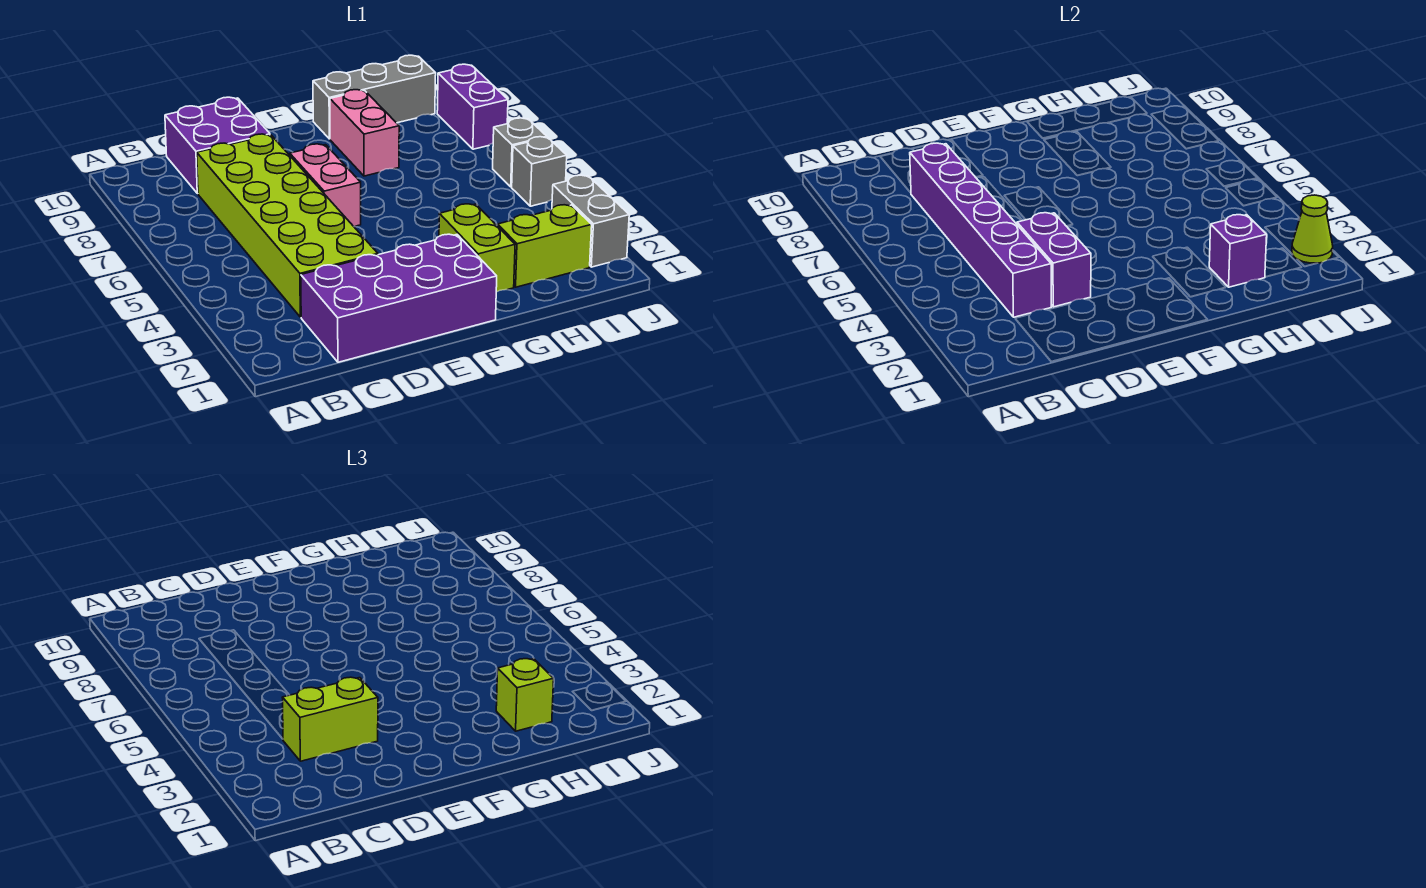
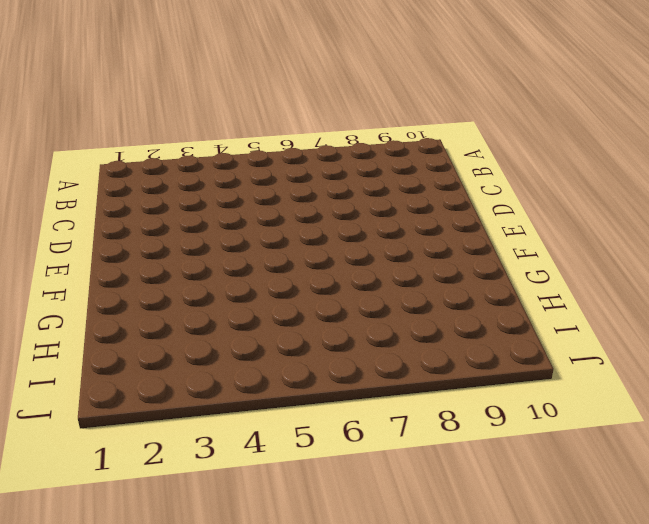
none -> purple 2x4 brick [301,234,497,362]
none -> lime 2x6 brick [197,134,378,317]
none -> purple 2x2 brick [165,97,270,194]

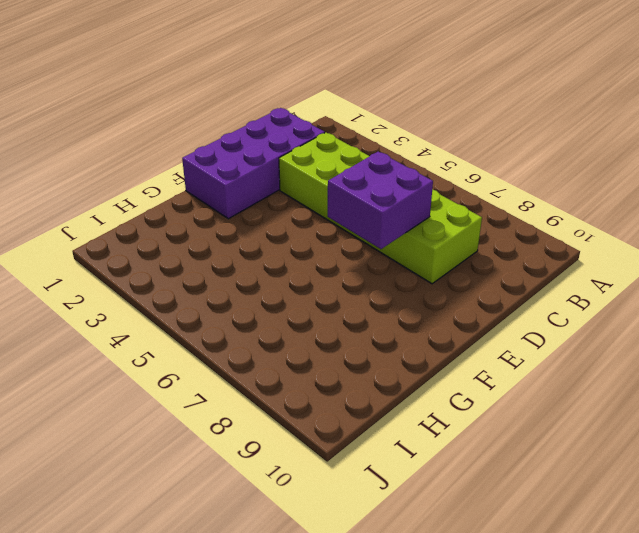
purple 2x2 brick [328,152,433,249] -> purple 2x2 brick moved to [165,97,270,194]
none -> pink 1x2 brick [290,144,361,226]
none -> lime 1x2 brick [439,204,515,292]
none -> pink 1x2 brick [330,90,399,176]

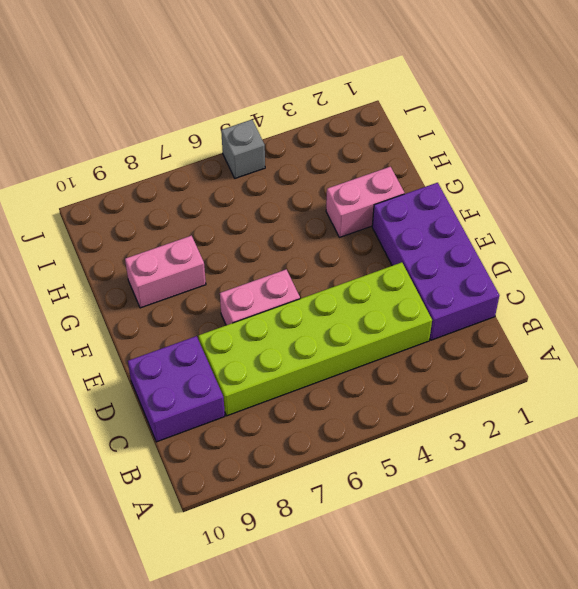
pink 1x2 brick [326,167,404,237] -> lime 1x2 brick [439,204,515,292]
none -> grey 1x3 brick [313,55,436,139]
none -> lime 1x2 brick [498,205,592,287]
none -> grey 1x2 brick [552,175,629,267]

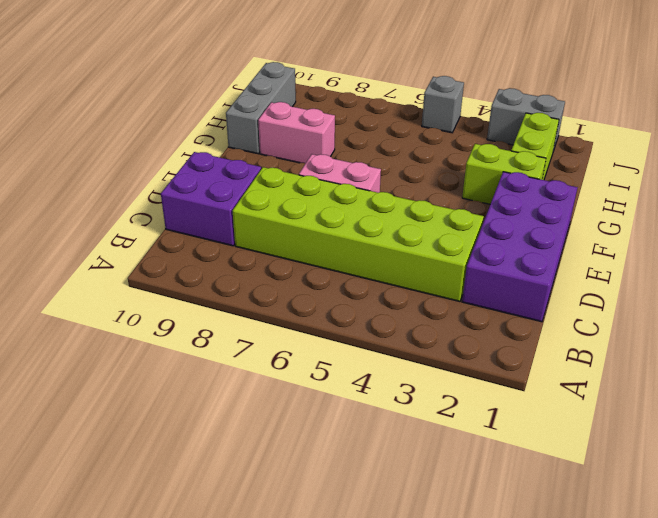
none -> grey 1x1 brick [493,118,547,187]
none -> purple 1x2 brick [437,64,508,149]
none -> purple 1x6 brick [910,143,1051,317]

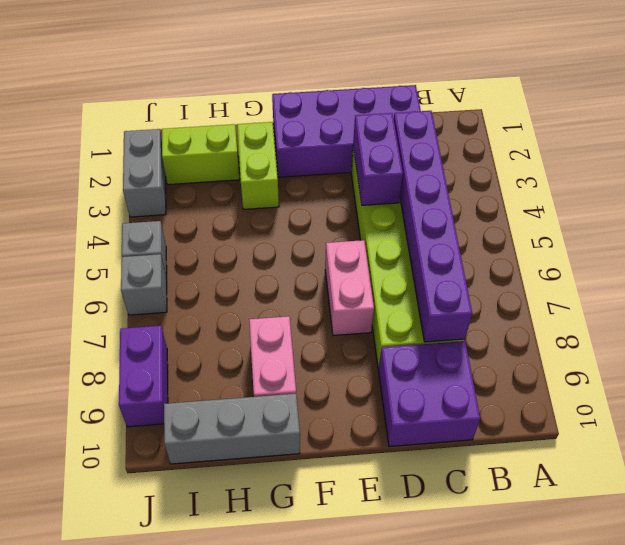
none -> purple 1x1 brick [1209,215,1267,287]
none -> lime 1x1 cone [1292,195,1333,263]
none -> lime 1x2 brick [282,677,378,761]

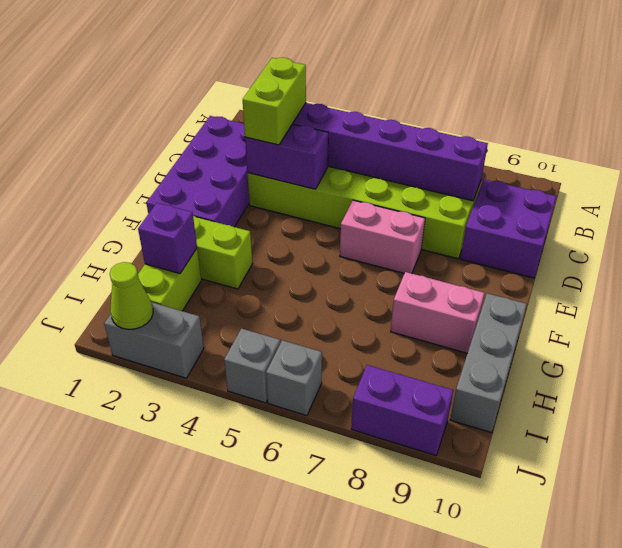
none -> lime 1x1 brick [496,659,554,731]

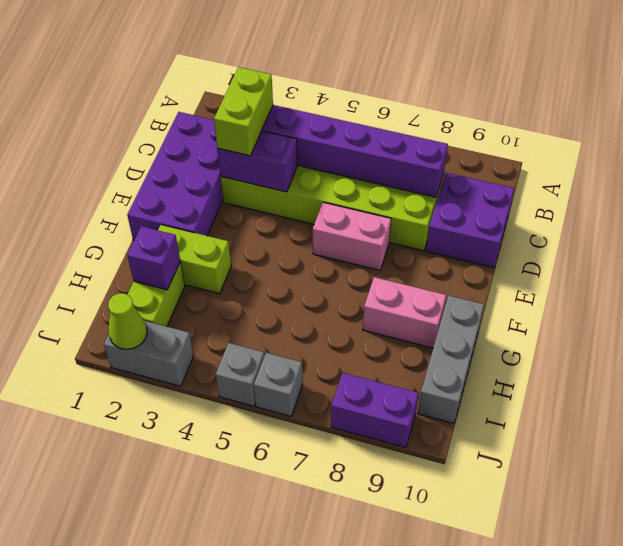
none -> lime 1x1 brick [496,659,554,731]

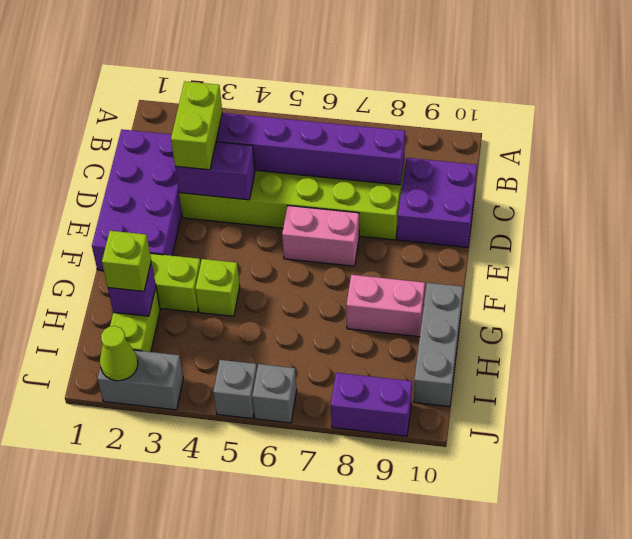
lime 1x1 brick [196,259,240,316] -> none

